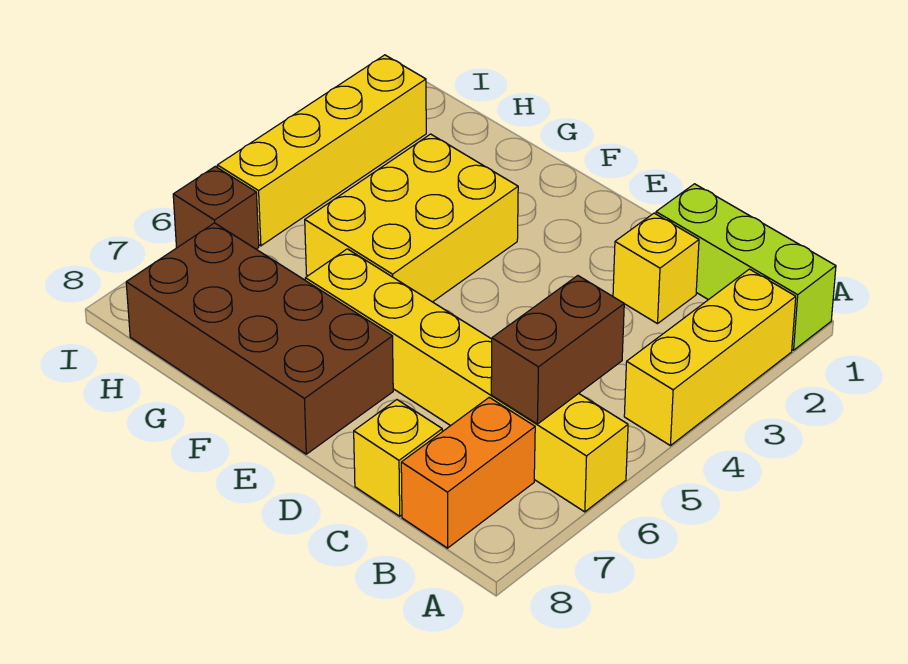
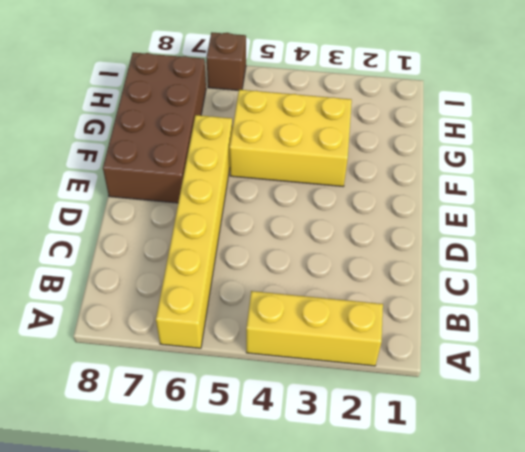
none -> lime 1x3 brick [656,184,836,350]
none -> orange 1x2 brick [401,397,535,548]

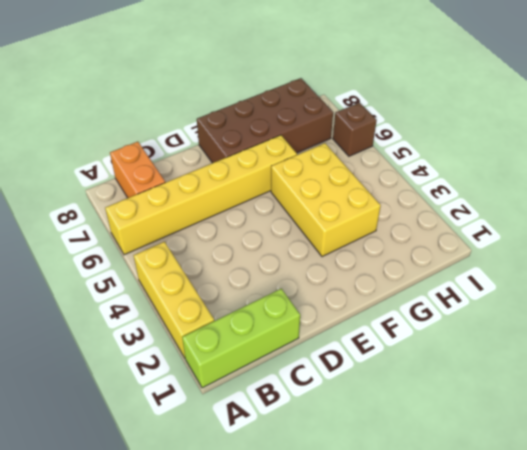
none -> yellow 1x1 brick [613,213,699,324]
none -> yellow 1x1 brick [354,400,442,516]

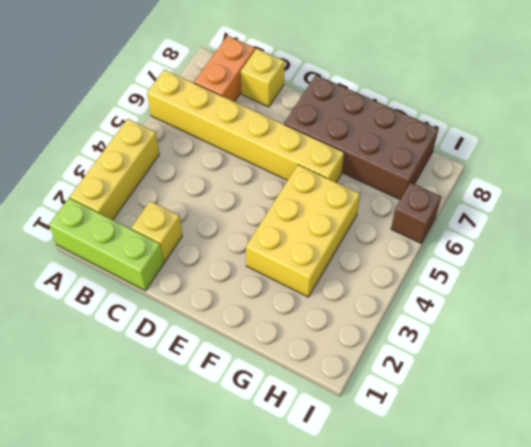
none -> yellow 1x4 brick [217,55,426,246]
none -> brown 1x2 brick [491,276,624,424]

